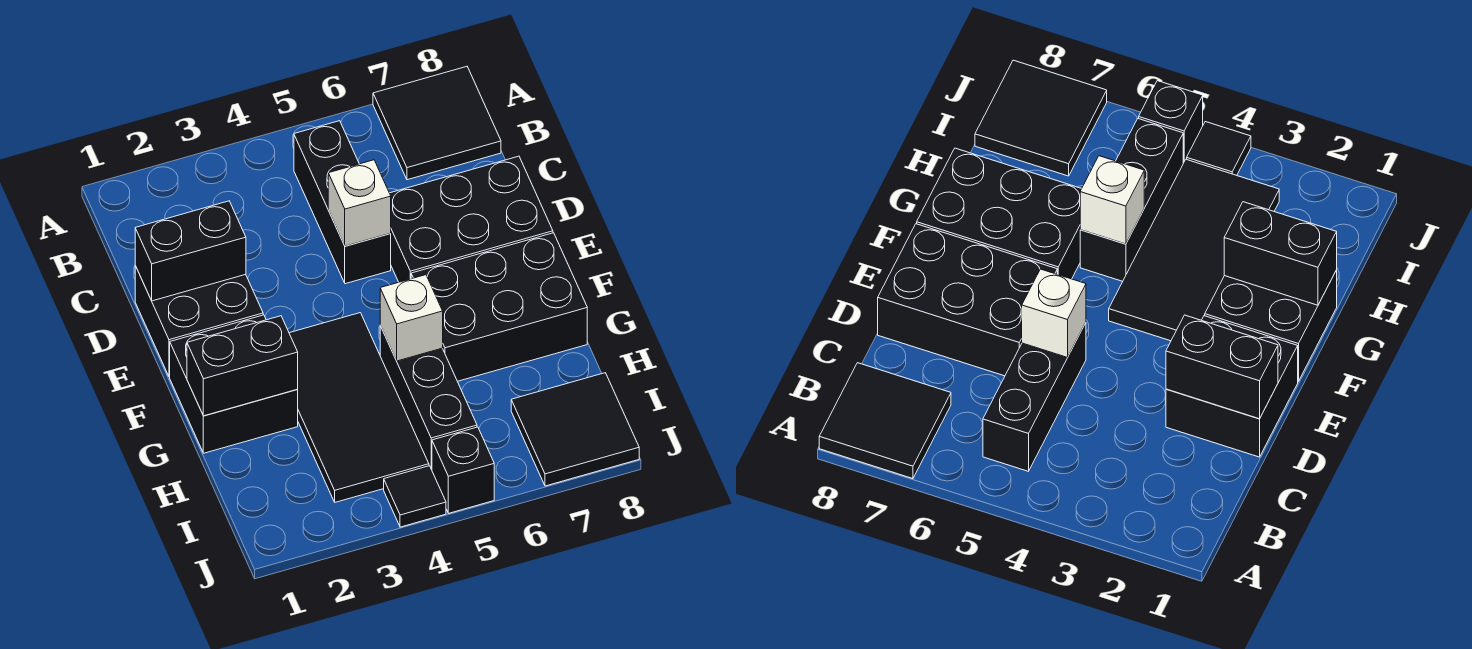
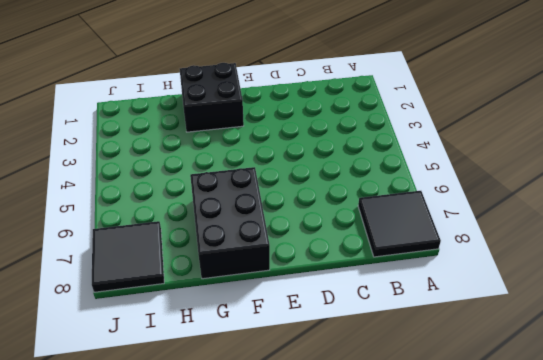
none -> black 1x3 brick [294,121,391,284]
none -> black 2x2 brick [135,266,263,377]
none -> black 2x3 brick [390,156,553,282]

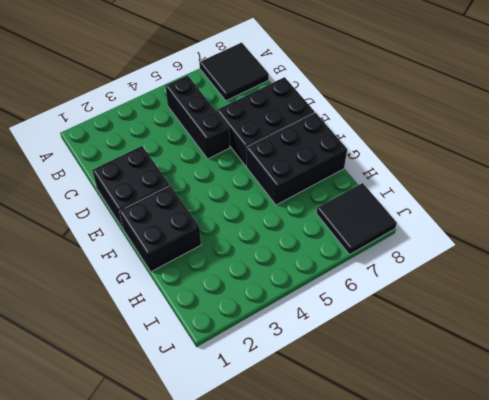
none -> black 2x4 tile [289,313,429,502]
none -> black 1x3 brick [380,326,477,470]
none -> black 1x1 tile [384,466,446,527]

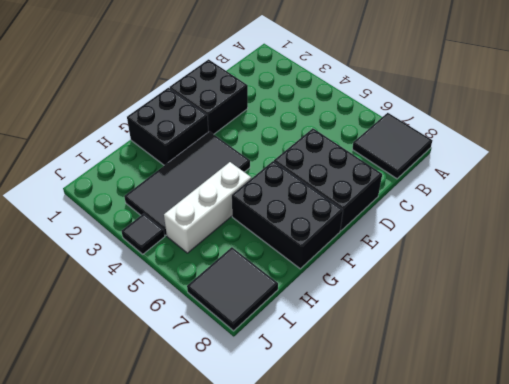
white 1x3 brick [164,162,251,253] -> black 1x3 brick [380,326,477,470]
none -> black 1x3 brick [294,121,391,284]
none -> black 1x1 brick [432,427,494,513]
none -> black 1x2 brick [135,201,246,301]

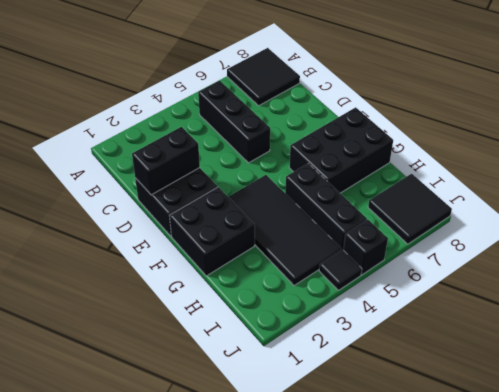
none -> black 2x3 brick [390,156,553,282]
none -> white 1x1 brick [328,160,391,246]
none -> black 1x2 brick [187,316,298,416]

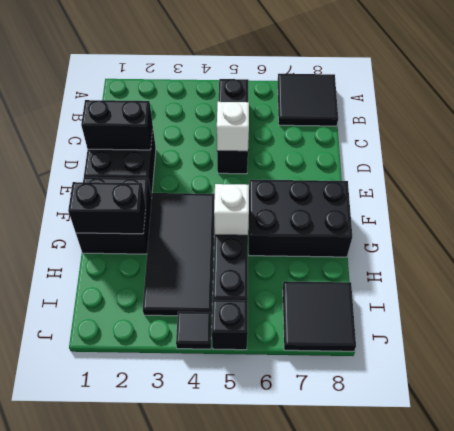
none -> black 2x3 brick [390,156,553,282]

